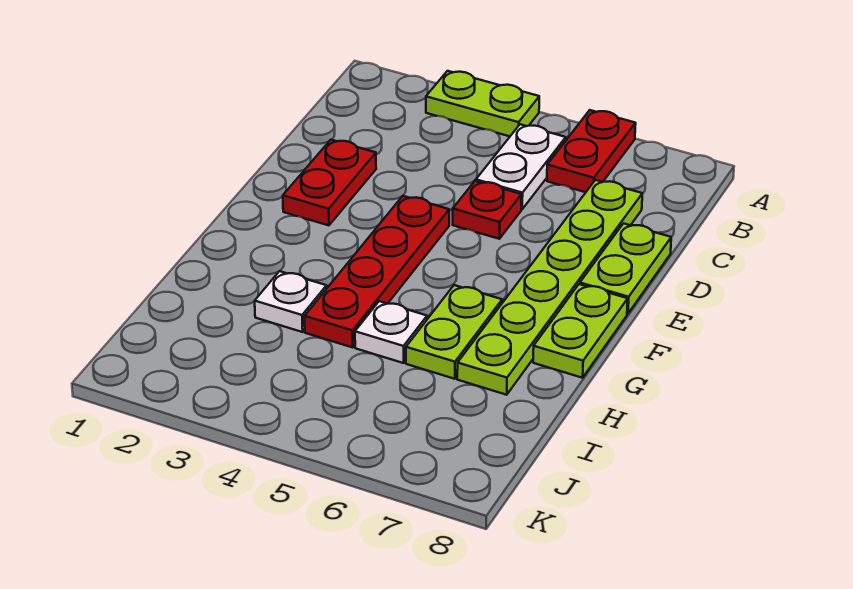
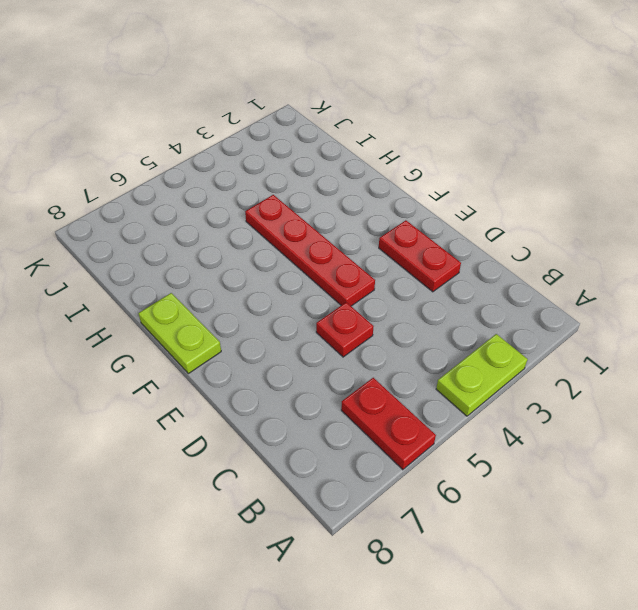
none -> white 1x2 plate [476,124,566,209]
none -> lime 1x6 plate [457,180,642,395]
none -> lime 1x2 plate [580,223,671,314]

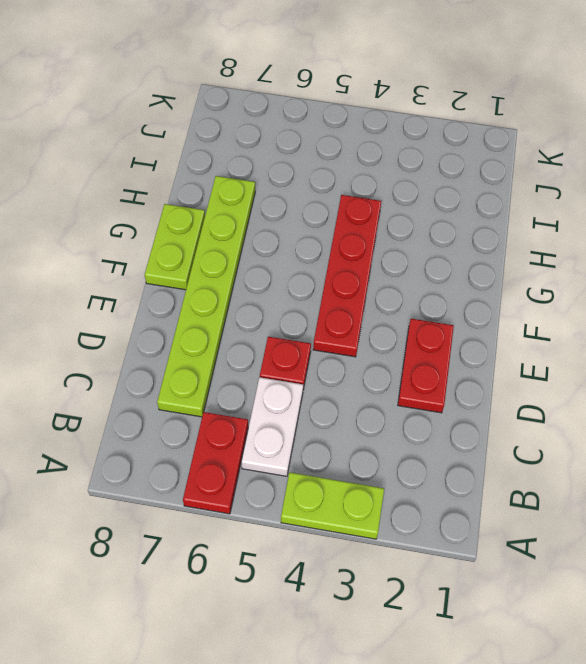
none -> lime 1x2 plate [580,223,671,314]
none -> lime 1x2 plate [406,285,502,379]
none -> white 1x1 plate [255,271,327,332]

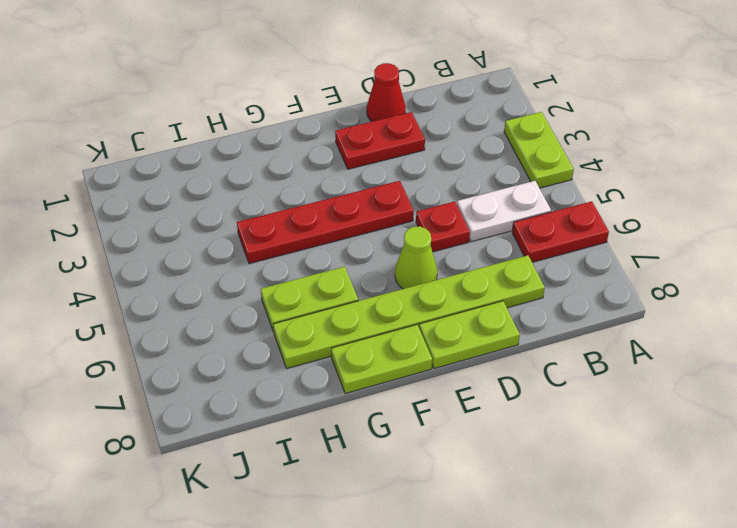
red 1x1 cone [367,63,406,122] -> none
lime 1x1 cone [395,226,437,289] -> none
none -> white 1x1 plate [255,271,327,332]
none -> white 1x1 plate [355,301,427,363]

